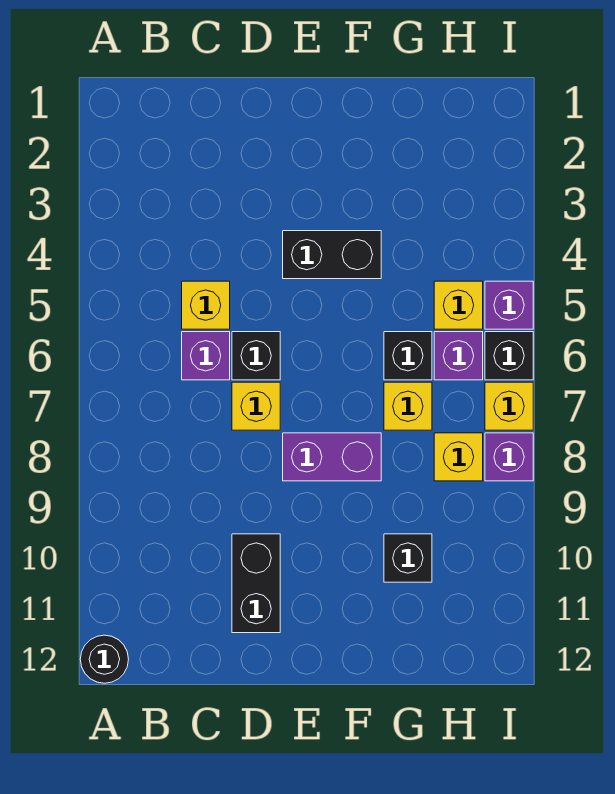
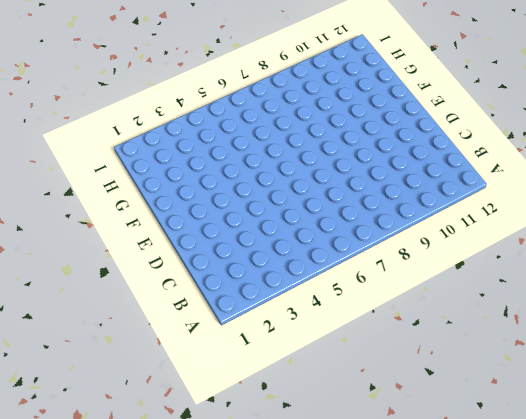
none -> black 1x1 round brick [80,635,129,683]
none -> yellow 1x1 brick [182,281,230,329]
none -> purple 1x1 brick [182,332,230,380]

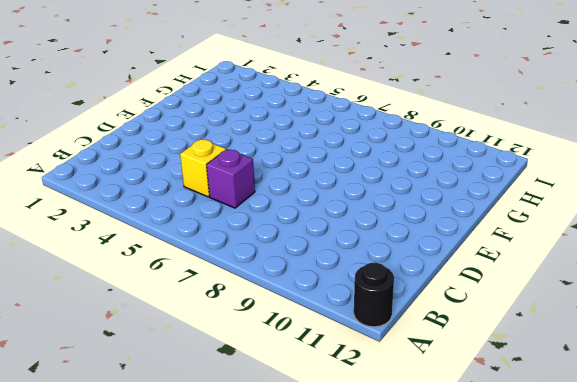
none -> black 1x1 brick [232,332,280,380]
none -> yellow 1x1 brick [232,382,280,430]
none -> black 1x2 brick [232,534,280,633]

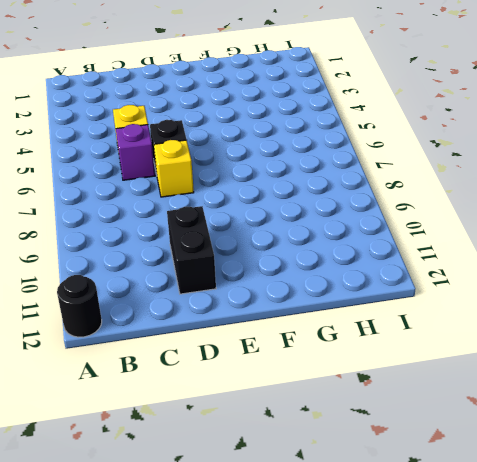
none -> black 1x2 brick [283,231,381,279]
none -> purple 1x2 brick [283,433,381,481]
none -> black 1x1 brick [384,332,432,380]

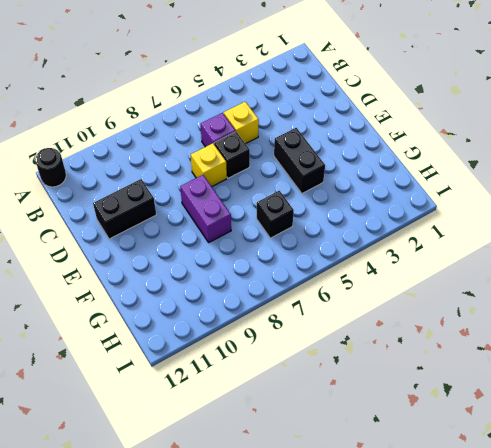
none -> yellow 1x1 brick [384,382,432,430]
none -> black 1x1 brick [384,534,432,582]
none -> yellow 1x1 brick [434,281,483,329]

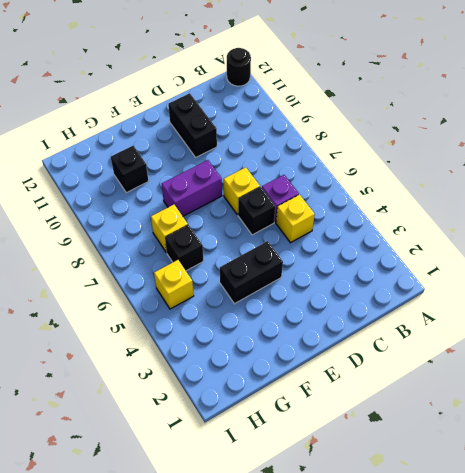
none -> purple 1x1 brick [434,332,483,380]
none -> yellow 1x1 brick [434,433,483,481]
none -> purple 1x1 brick [485,281,533,329]

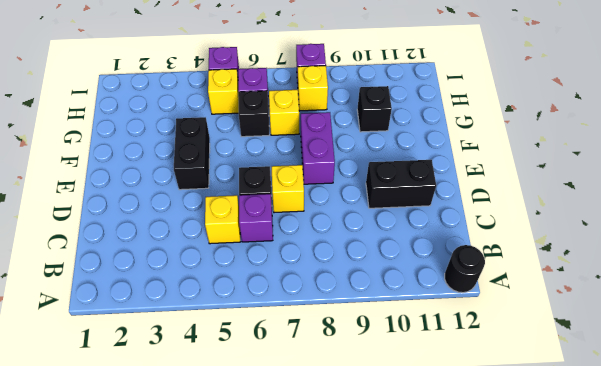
none -> black 1x1 brick [485,332,533,380]
none -> yellow 1x1 brick [485,382,533,430]

